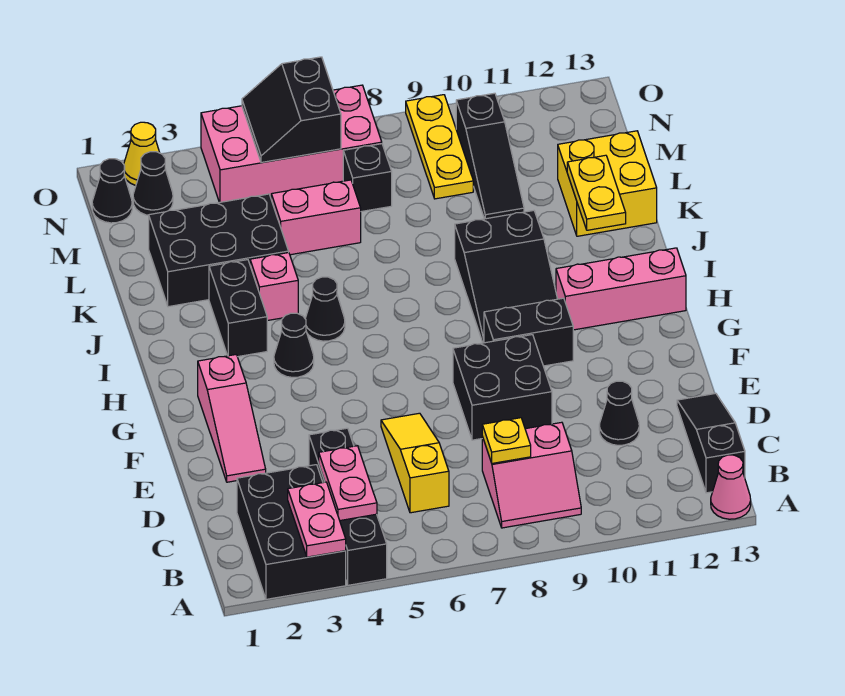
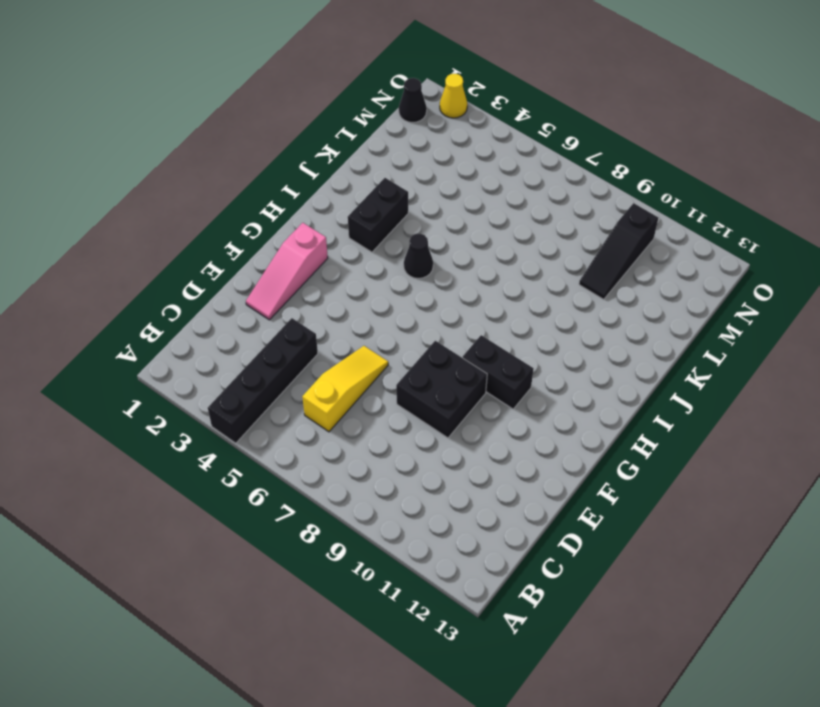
none -> black 2x3 brick [237,465,346,599]
none -> pink 1x1 cone [711,455,751,519]
none -> pink 2x2 slope [482,422,581,528]
none -> black 1x3 slope [677,393,745,493]

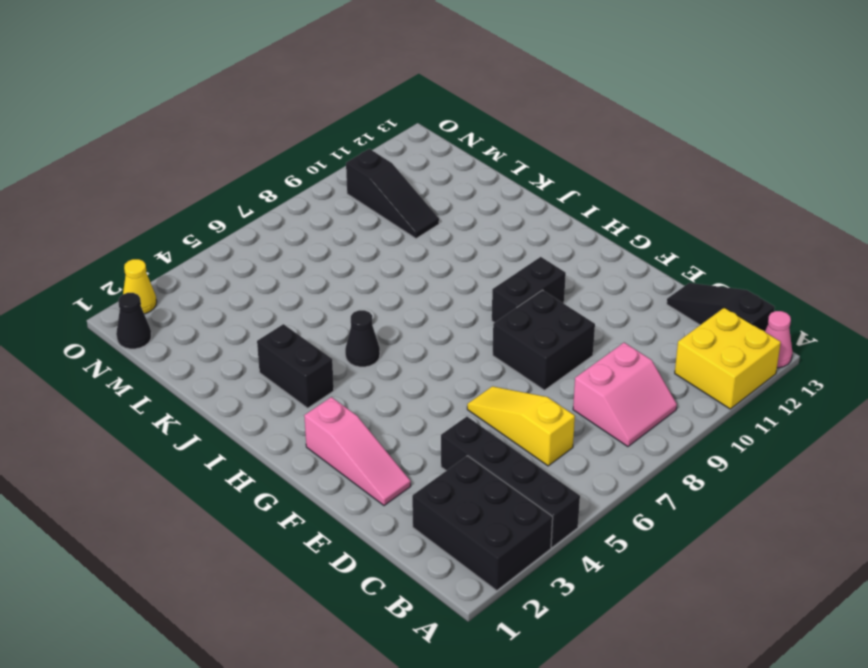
yellow 2x2 brick [675,308,781,409] -> yellow 2x2 brick moved to [558,131,657,236]
none -> black 1x1 cone [599,381,639,445]
none -> black 1x1 cone [274,313,314,378]
none -> black 2x3 slope [455,211,557,343]
none -> pink 1x3 brick [556,248,686,330]

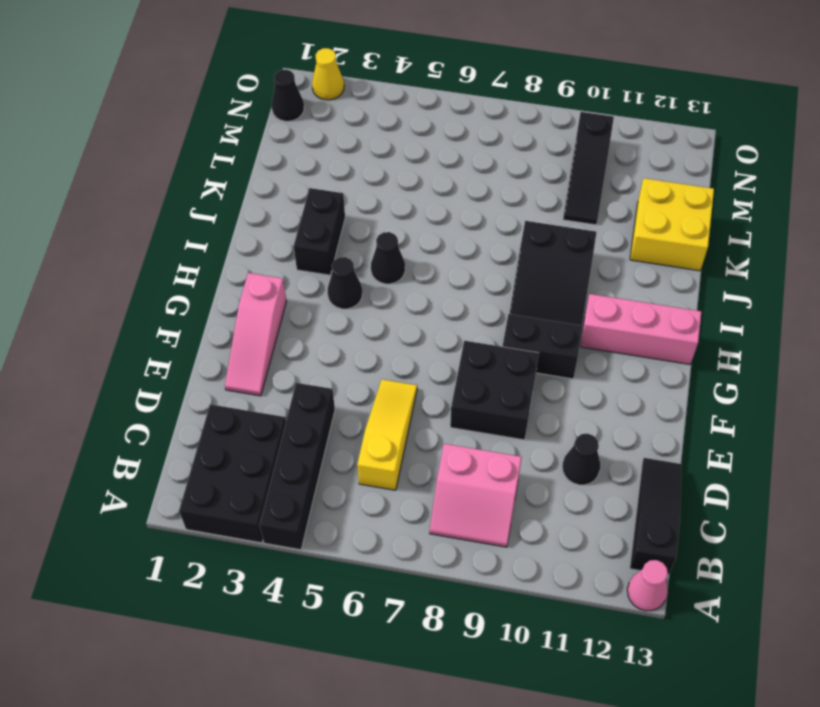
none -> pink 1x1 brick [250,253,298,321]
none -> black 2x3 brick [149,194,289,307]
none -> pink 1x2 brick [271,180,361,255]
none -> black 1x1 brick [343,144,392,212]

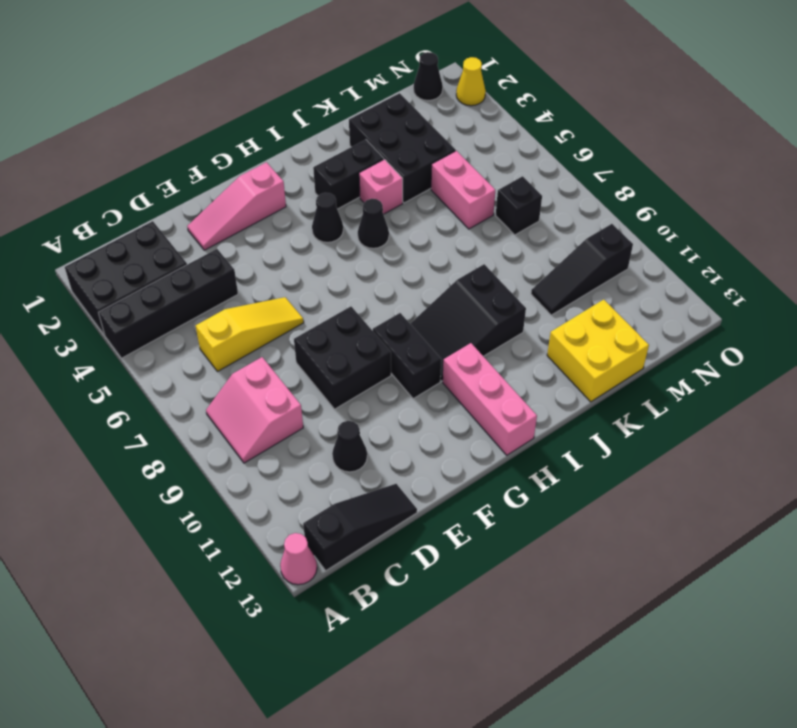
none -> yellow 1x3 plate [406,95,473,199]
none -> black 1x1 cone [133,152,173,215]
none -> pink 2x4 brick [201,85,382,202]
none -> pink 1x2 plate [288,482,346,557]

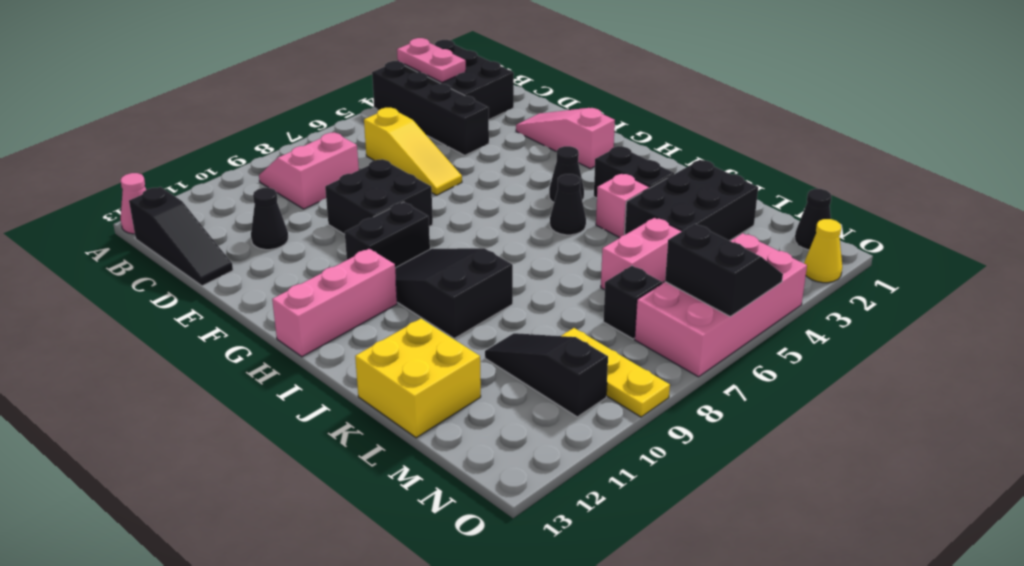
none -> black 1x1 cone [133,152,173,215]
none -> pink 1x2 plate [319,446,377,520]
none -> yellow 1x1 plate [482,418,531,463]
none -> yellow 1x2 plate [567,155,626,230]

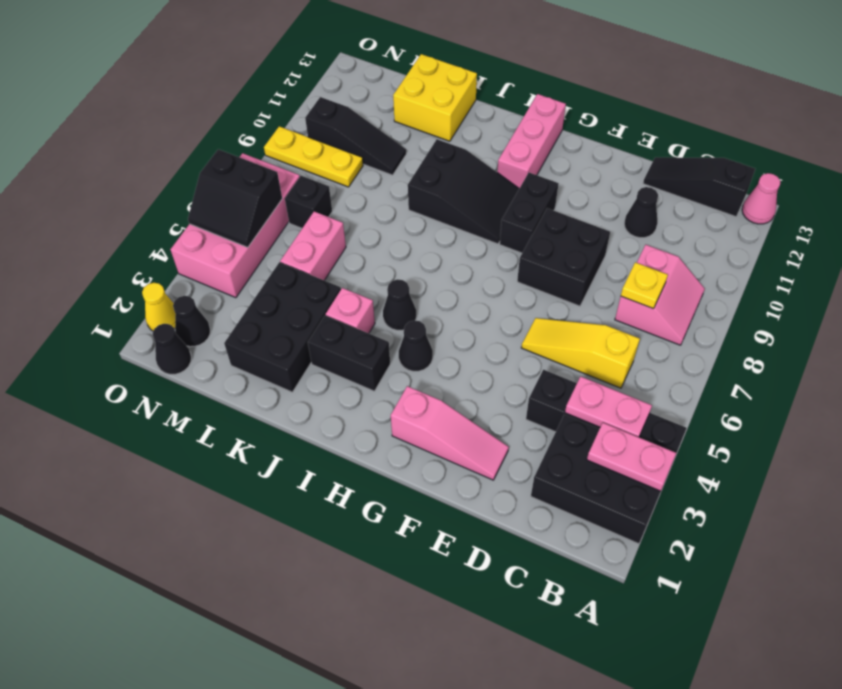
none -> yellow 1x2 plate [567,155,626,230]

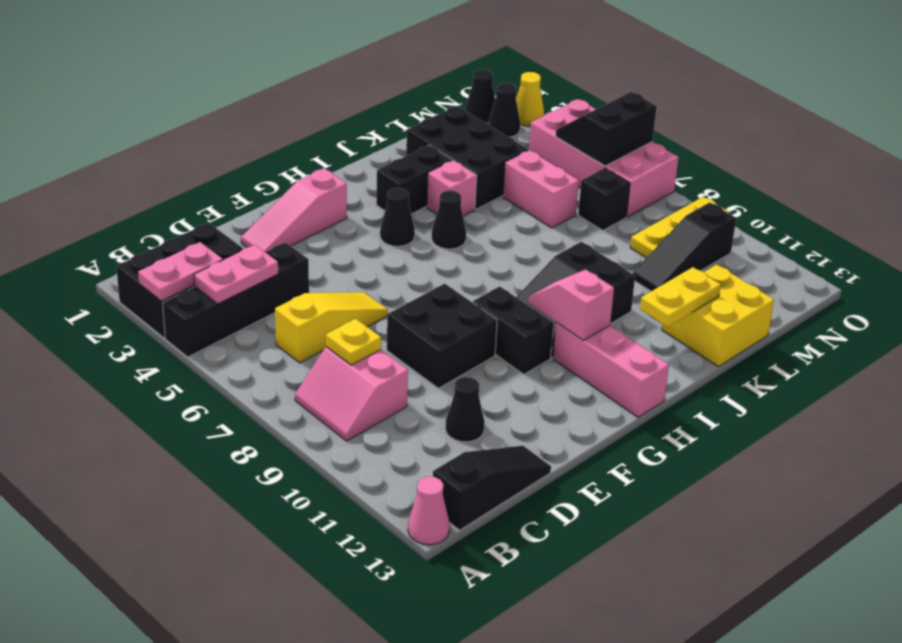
pink 1x2 slope [529,269,614,341] -> none

